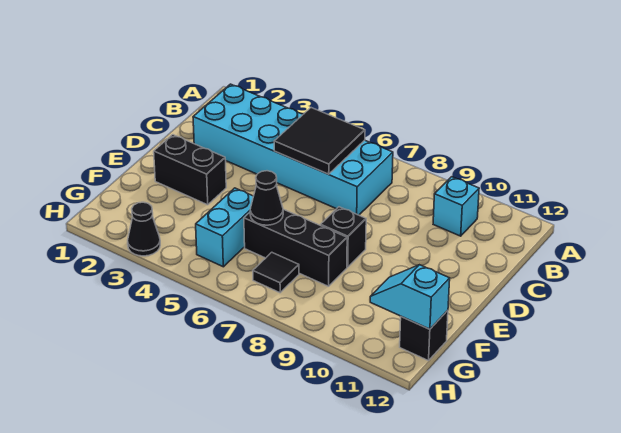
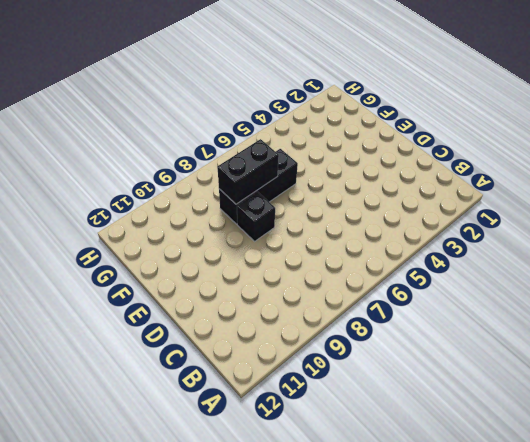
black 1x2 brick [217,139,279,204] -> black 1x2 brick moved to [154,135,226,205]
none -> cyan 2x6 brick [193,84,393,215]
none -> cyan 1x1 brick [433,177,479,236]
none -> cyan 1x2 brick [196,188,253,267]

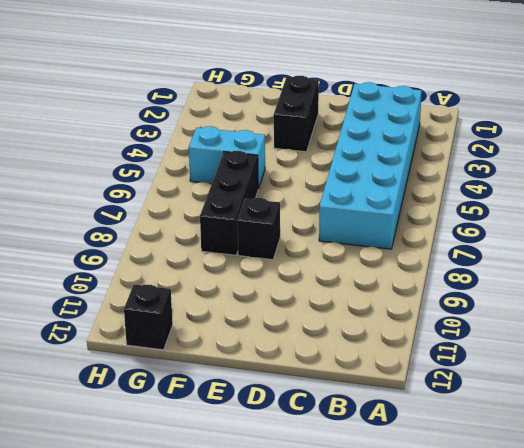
none -> cyan 1x1 brick [433,177,479,236]
none -> black 1x1 tile [253,252,299,293]
none -> black 1x1 cone [128,202,160,256]

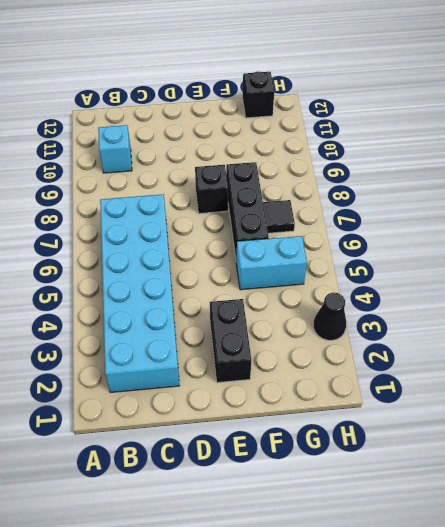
none -> black 2x2 tile [274,108,365,174]
none -> black 1x1 cone [250,171,283,225]
none -> cyan 1x2 slope [370,265,450,329]

